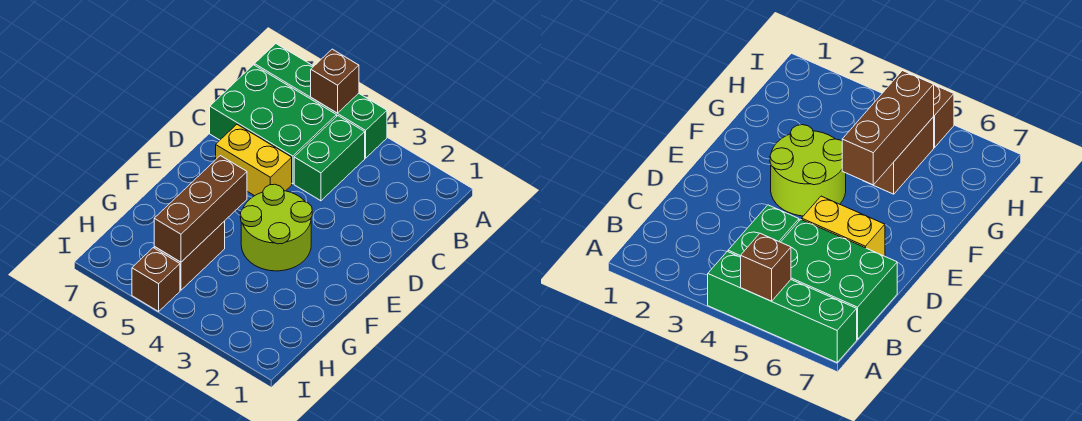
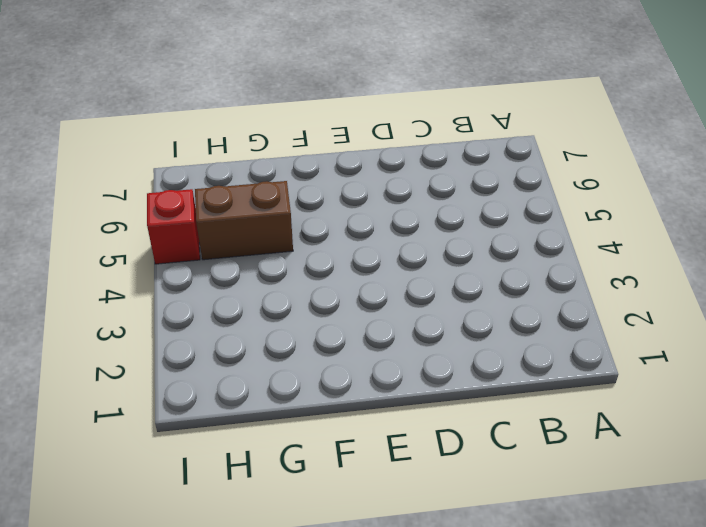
red 1x1 brick [147,189,200,264] -> brown 1x1 brick [132,248,180,311]
none -> green 1x4 brick [255,44,387,158]
none -> green 1x2 brick [294,116,365,201]

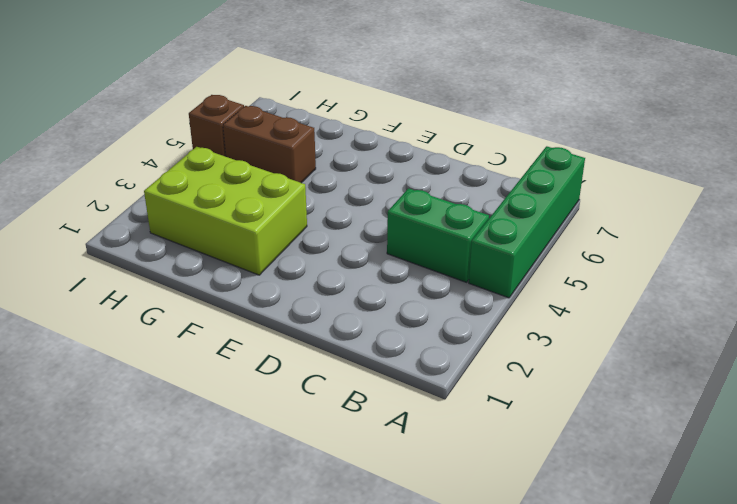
lime 2x3 brick [144,147,307,275] -> lime 2x2 round brick [240,184,312,271]
none -> green 2x3 brick [210,65,337,184]
none -> yellow 1x2 brick [216,125,292,196]

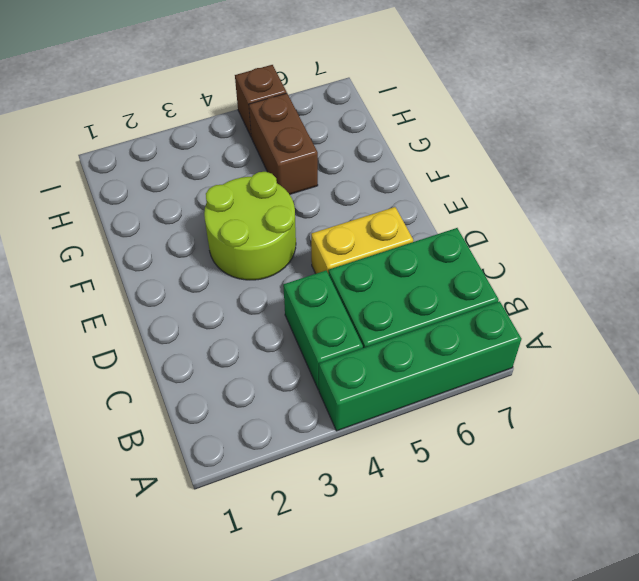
none -> brown 1x1 brick [311,49,359,113]
none -> brown 1x3 brick [154,156,247,262]

